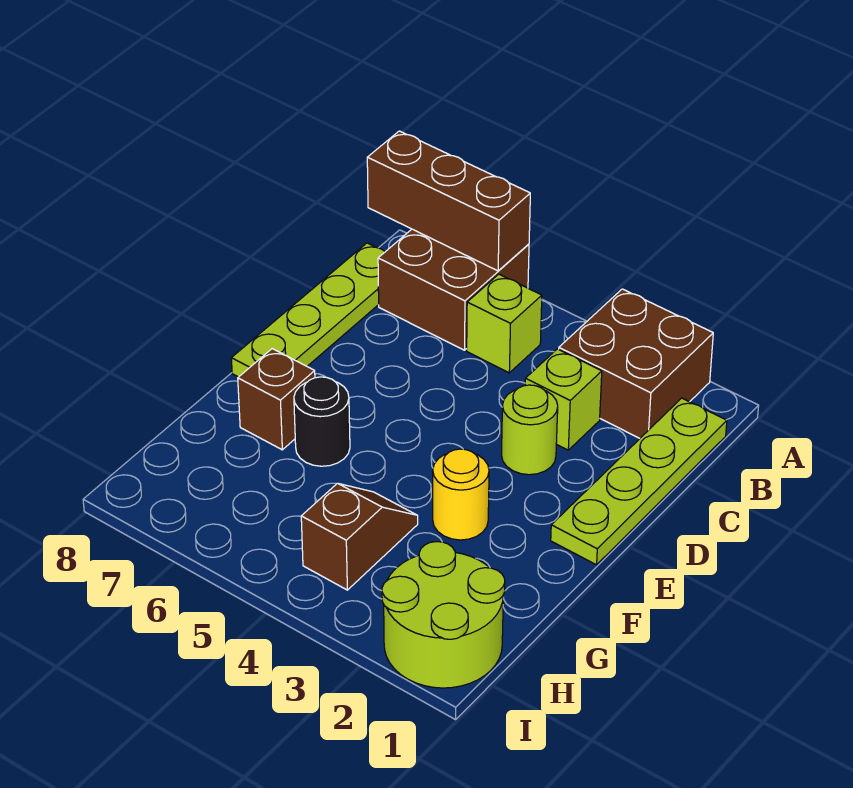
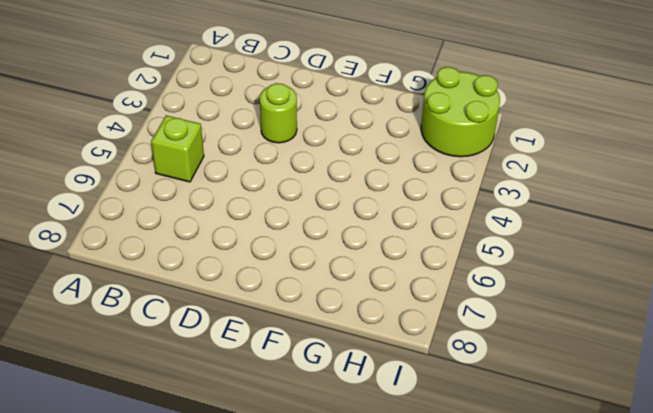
none -> brown 2x2 brick [559,289,713,438]
none -> brown 2x2 brick [378,229,529,350]
none -> lime 1x4 plate [551,398,727,565]

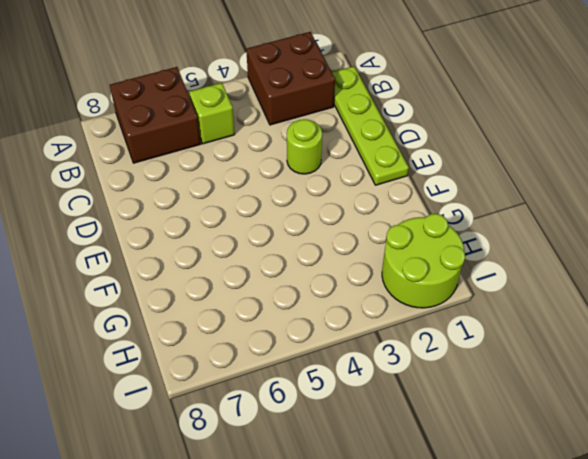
none -> lime 1x4 plate [231,243,385,377]
none -> lime 1x1 brick [525,349,602,450]
none -> yellow 1x1 round brick [433,449,489,540]

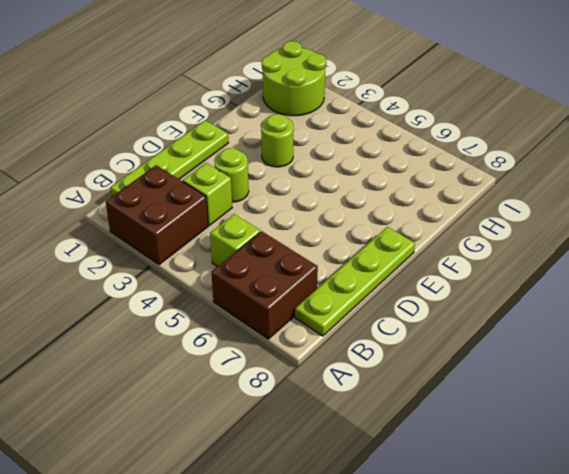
lime 1x1 round brick [261,114,294,167] -> yellow 1x1 round brick [433,449,489,540]
none -> black 1x1 round brick [294,377,350,466]
none -> brown 1x1 brick [238,349,315,450]
none -> brown 1x2 slope [301,483,418,590]

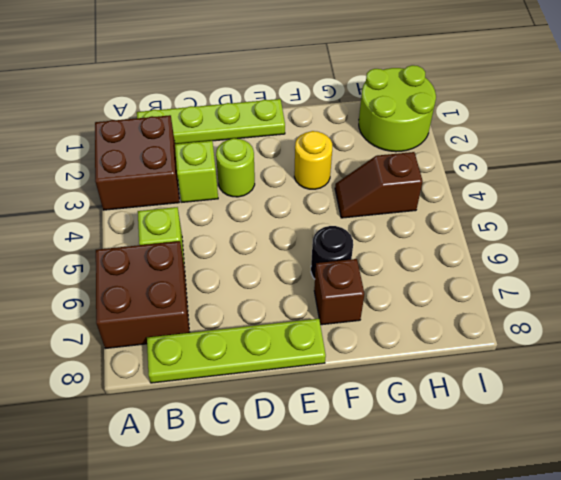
none -> brown 1x3 brick [367,131,530,271]

